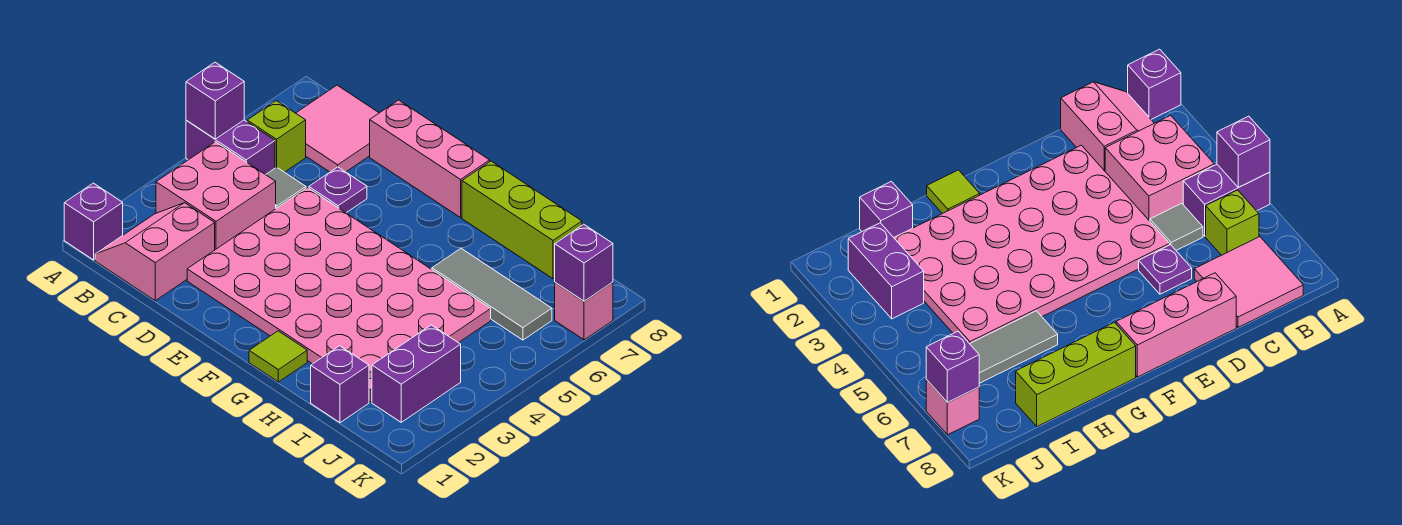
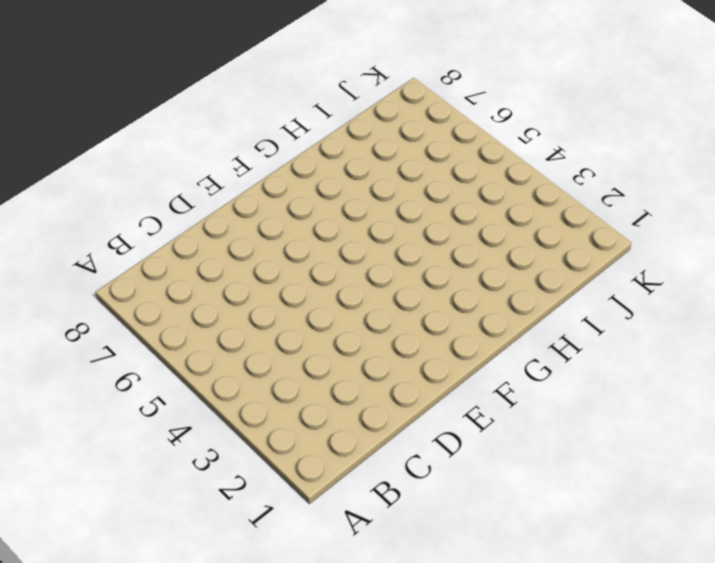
none -> purple 1x1 brick [64,183,123,260]
none -> purple 1x2 brick [186,120,275,175]
none -> pink 2x2 slope [95,203,215,301]

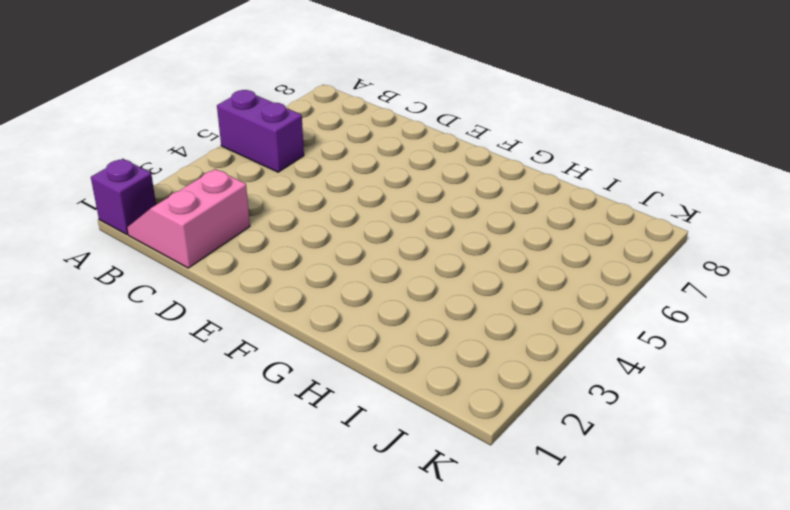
none -> pink 2x2 brick [156,142,276,250]
none -> lime 1x1 brick [247,101,306,172]
none -> pink 2x2 tile [296,85,379,172]

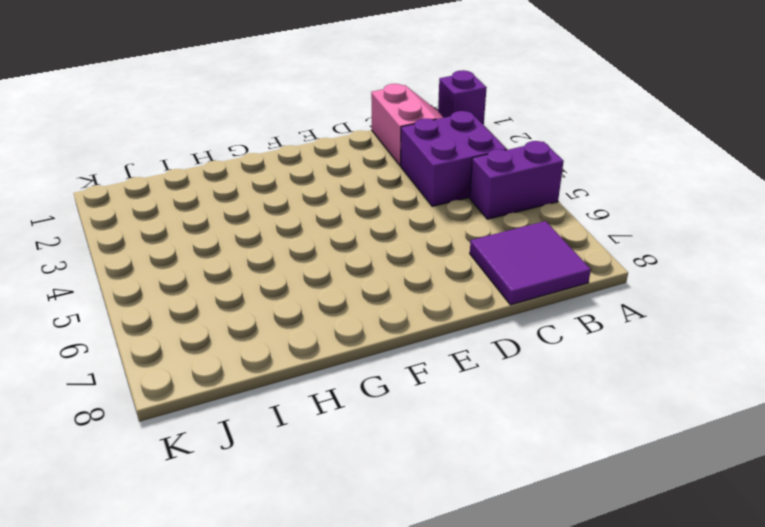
purple 2x2 brick [401,111,507,206] -> pink 2x2 brick [156,142,276,250]
purple 2x2 tile [470,221,591,305] -> pink 2x2 tile [296,85,379,172]
none -> lime 1x1 brick [247,101,306,172]
none -> grey 1x1 tile [266,167,306,208]
none -> pink 4x6 plate [187,188,491,402]

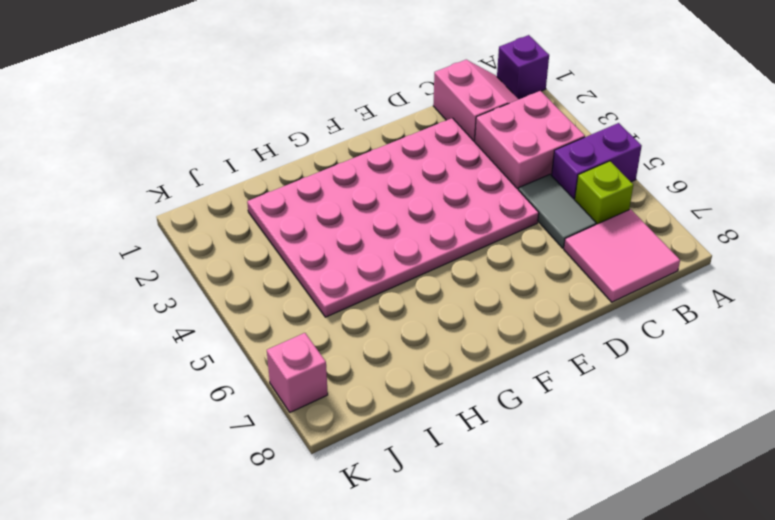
grey 1x2 tile [518,174,596,248] -> grey 1x1 tile [266,167,306,208]
none -> purple 1x1 plate [309,167,367,213]
none -> pink 1x3 brick [370,100,490,218]
none -> lime 1x1 tile [249,331,307,382]

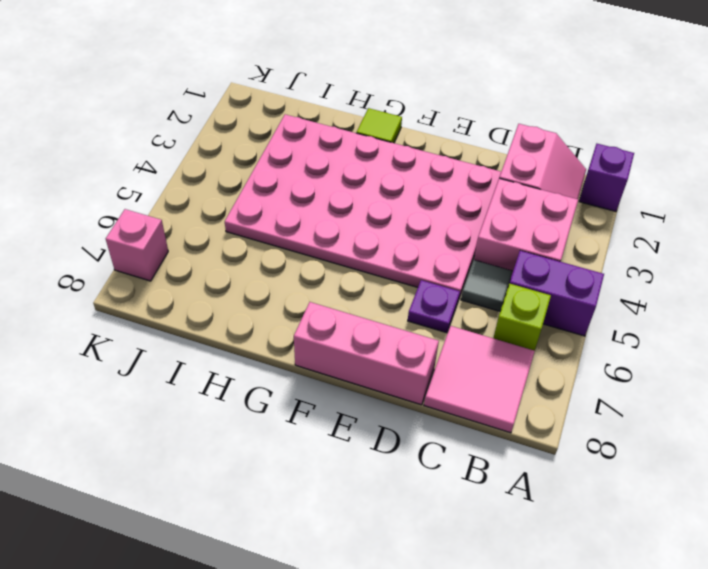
none -> lime 1x3 brick [462,161,582,279]
none -> grey 1x3 tile [432,249,552,340]
none -> purple 1x1 brick [311,346,369,423]

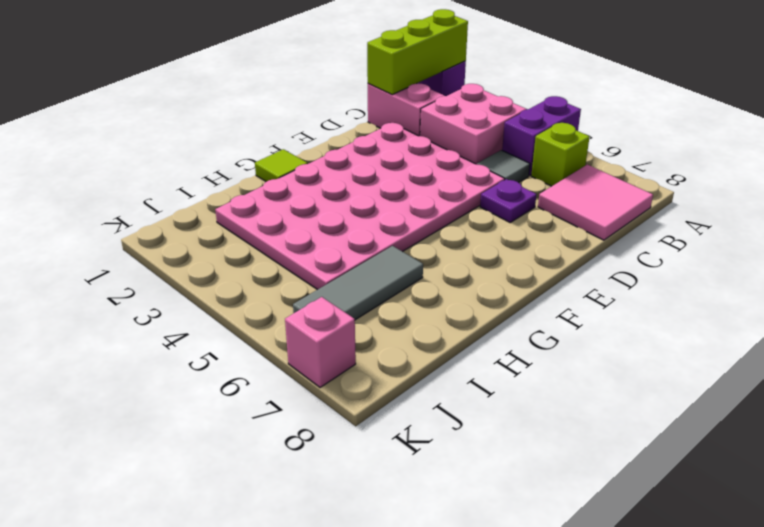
lime 1x3 brick [367,9,468,95] -> lime 1x3 brick moved to [462,161,582,279]
none -> pink 1x3 brick [370,100,490,218]
none -> purple 1x1 brick [311,346,369,423]
none -> purple 1x2 brick [372,325,461,422]

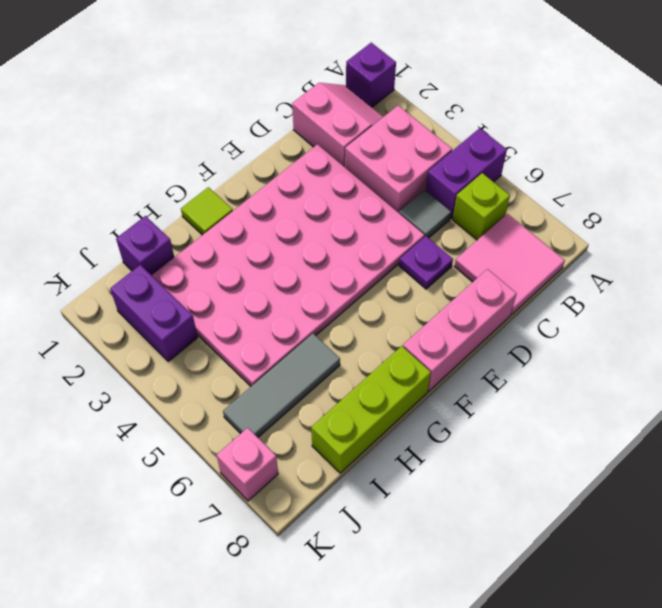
none -> purple 1x1 brick [186,62,244,139]
none -> purple 1x1 brick [555,224,613,301]

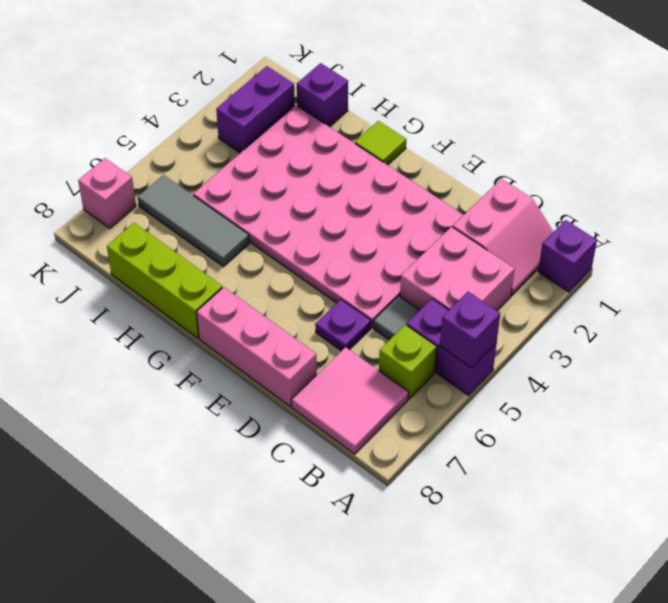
none -> purple 1x1 brick [555,224,613,301]

